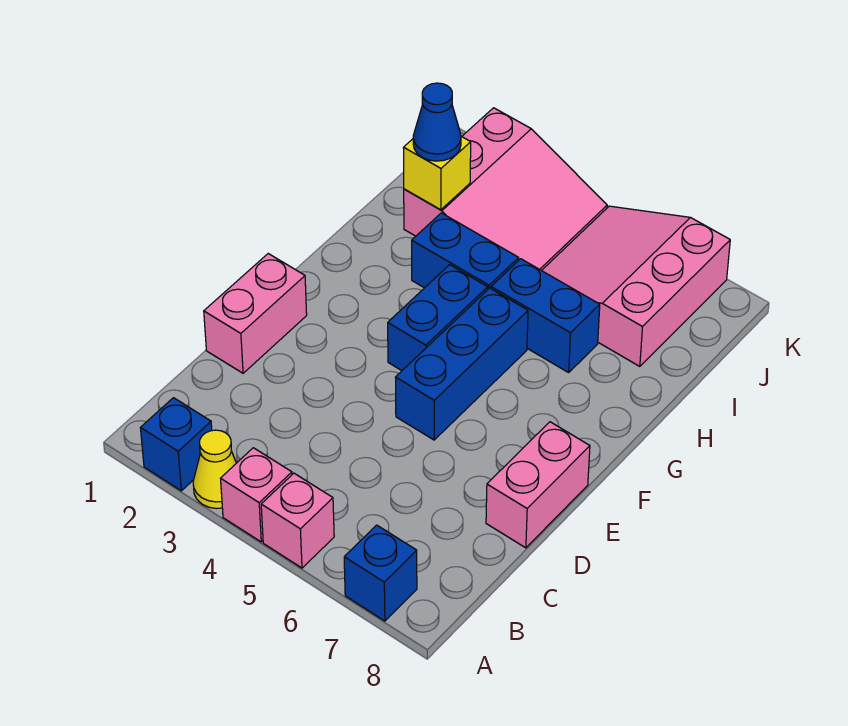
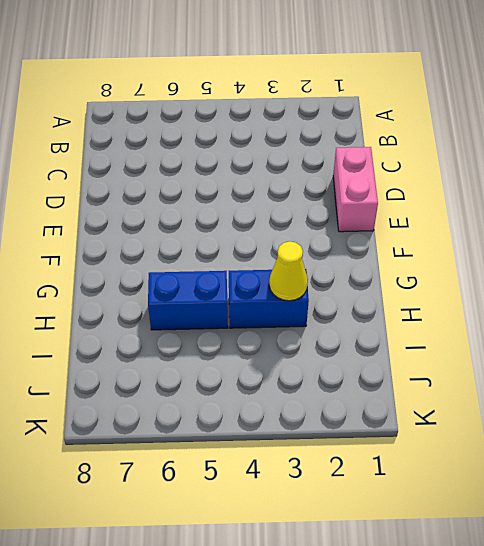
yellow 1x1 cone [269,241,308,301] -> yellow 1x1 cone moved to [193,430,236,509]
none -> blue 1x1 brick [141,398,212,491]
none -> pink 1x1 brick [221,448,292,542]
none -> pink 1x1 brick [261,473,334,568]

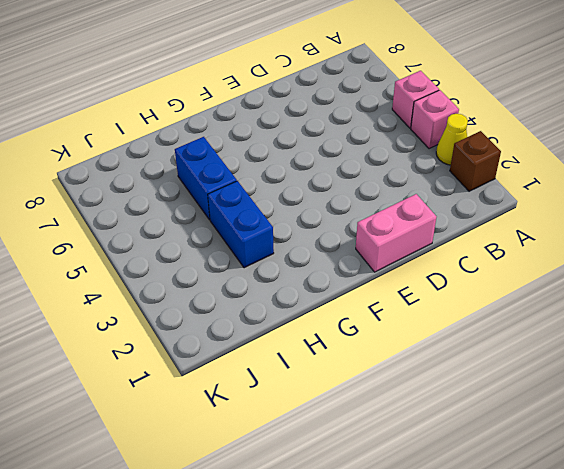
brown 1x1 brick [450,131,501,191] -> blue 1x1 brick [141,398,212,491]
none -> blue 1x1 brick [344,525,417,621]
none -> pink 1x2 brick [486,422,590,548]
none -> blue 1x3 brick [395,288,528,440]

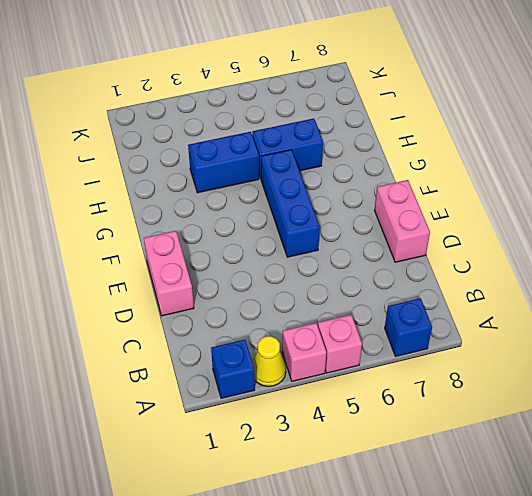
none -> blue 1x2 brick [388,265,488,371]
none -> pink 3x3 slope [404,108,607,271]
none -> pink 3x3 slope [542,206,730,366]

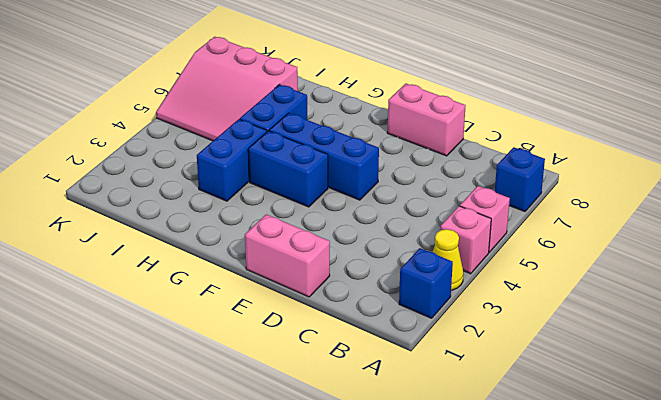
none -> pink 3x3 slope [404,108,607,271]
none -> yellow 1x1 brick [403,136,471,210]
none -> blue 1x1 cone [413,83,461,161]

